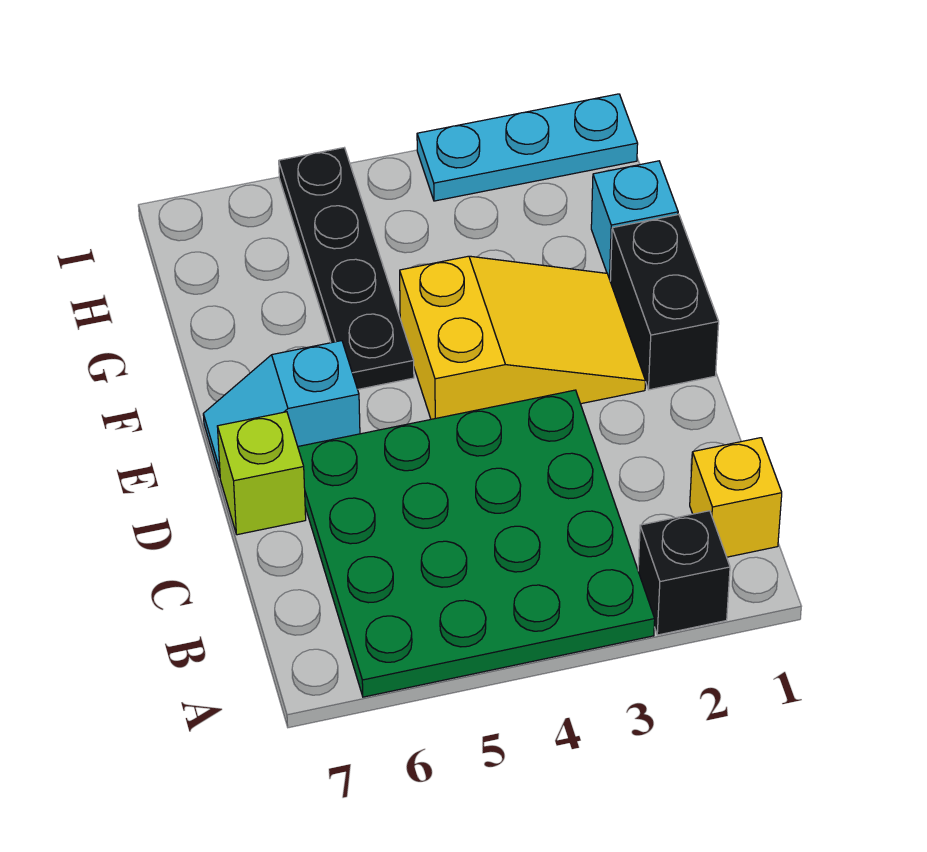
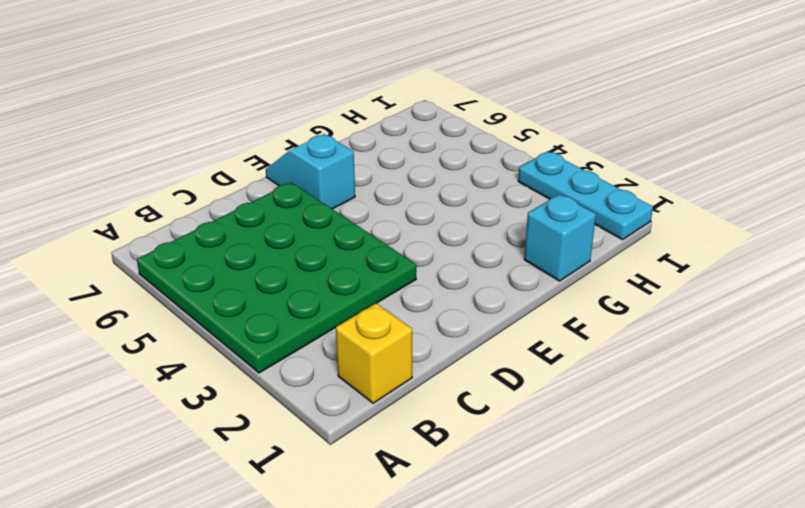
none -> black 1x1 brick [638,511,730,635]
none -> lime 1x1 brick [217,412,306,535]

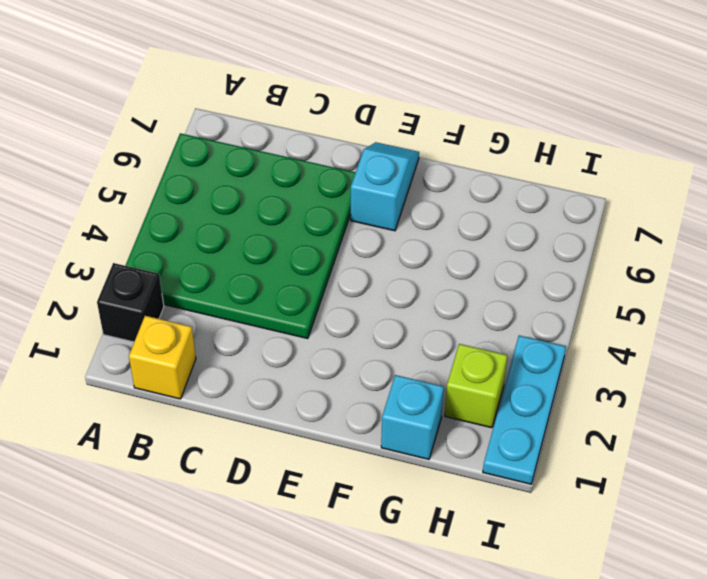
lime 1x1 brick [445,344,507,428] -> lime 1x1 brick moved to [217,412,306,535]
none -> black 1x2 brick [610,215,719,390]
none -> yellow 2x3 slope [400,256,645,419]

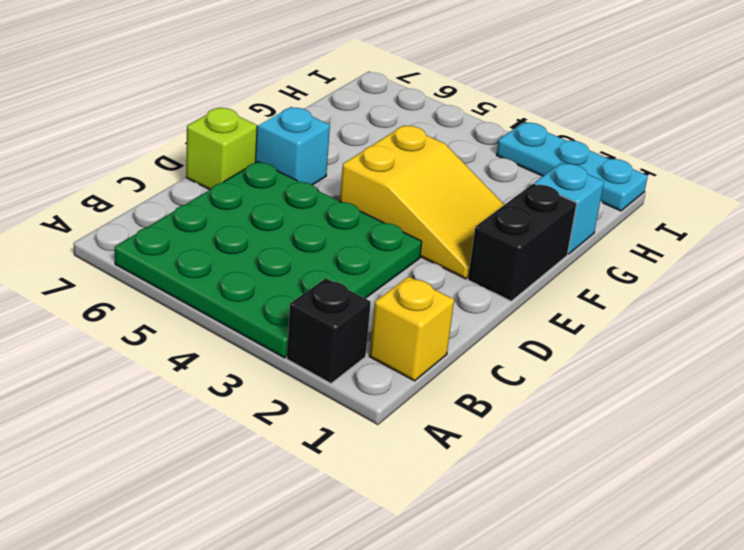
none -> black 1x4 plate [279,148,414,389]

